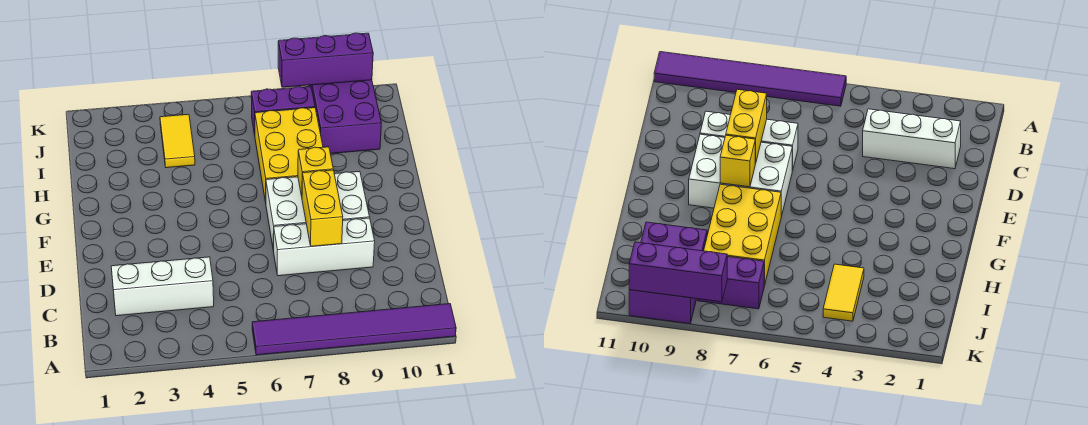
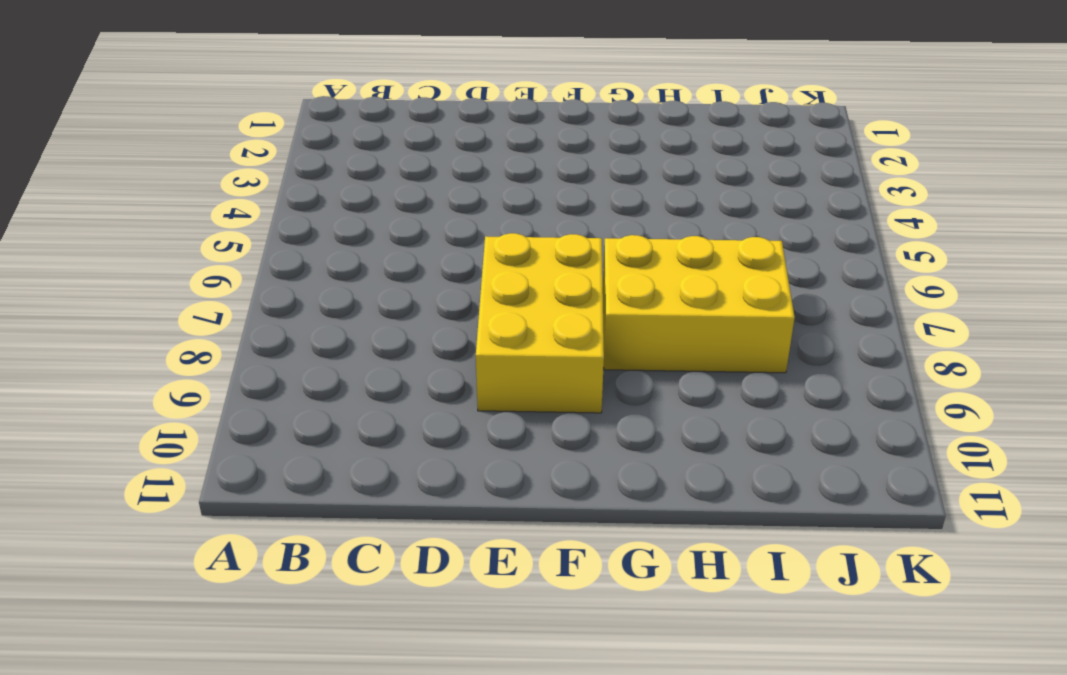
yellow 2x3 brick [476,233,604,413] -> white 2x3 brick [266,171,370,251]
none -> purple 1x6 tile [252,304,456,355]
none -> white 1x3 brick [111,257,214,316]

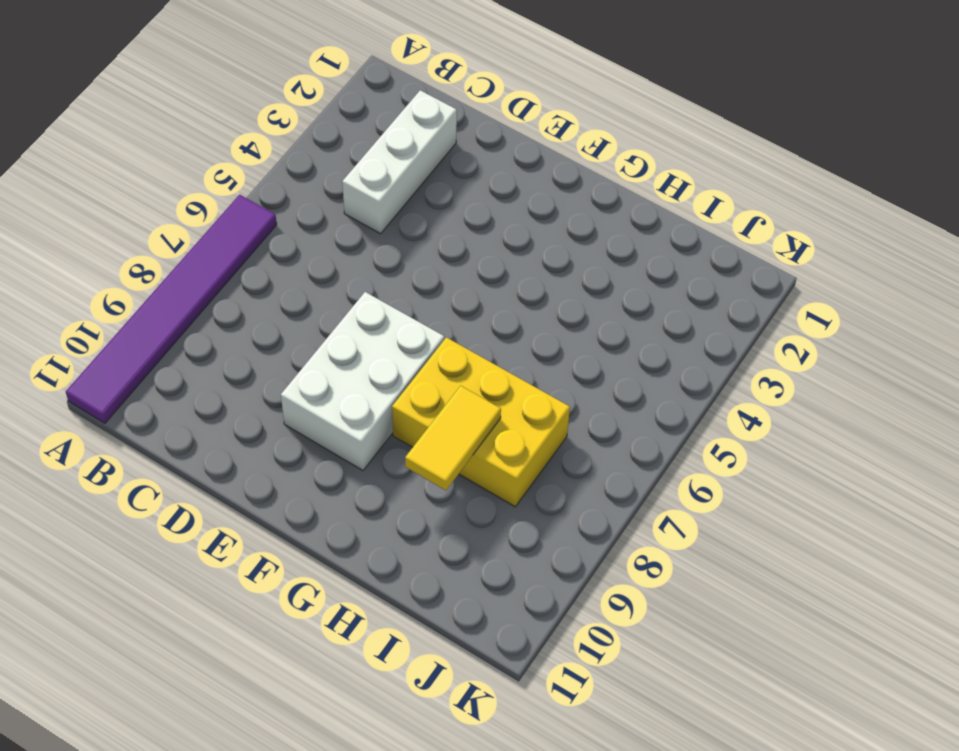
yellow 1x2 tile [405,386,501,490] -> yellow 1x2 tile turned to [160,114,195,168]
none -> white 1x3 brick [274,218,375,276]
none -> purple 2x3 brick [308,80,382,154]

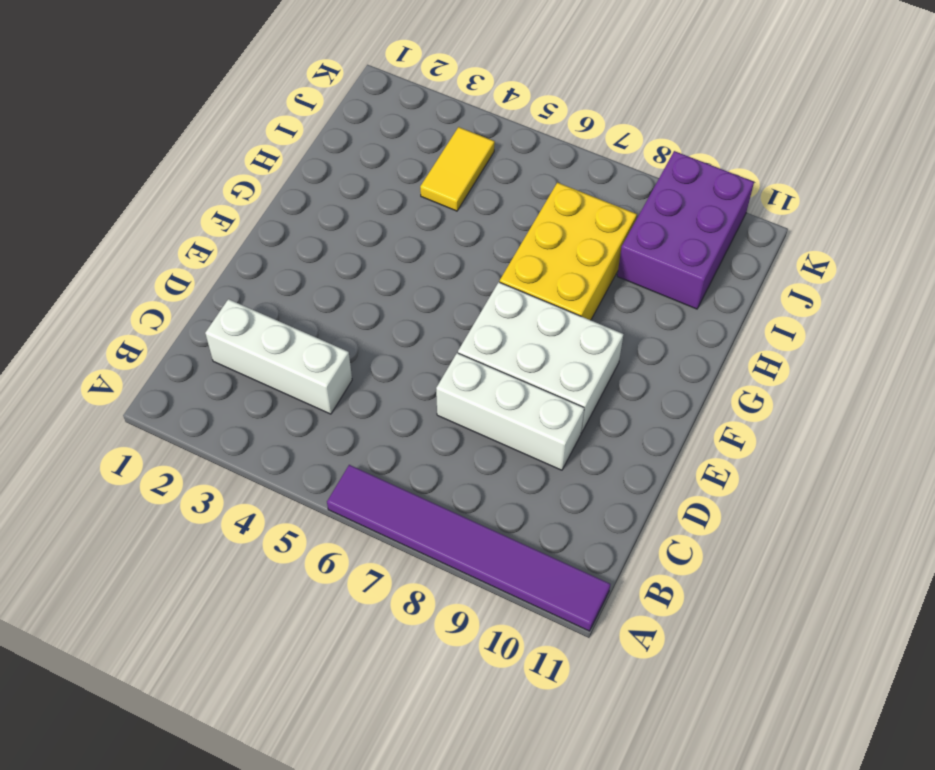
none -> purple 1x2 brick [251,86,315,135]
none -> yellow 1x2 brick [302,170,343,246]

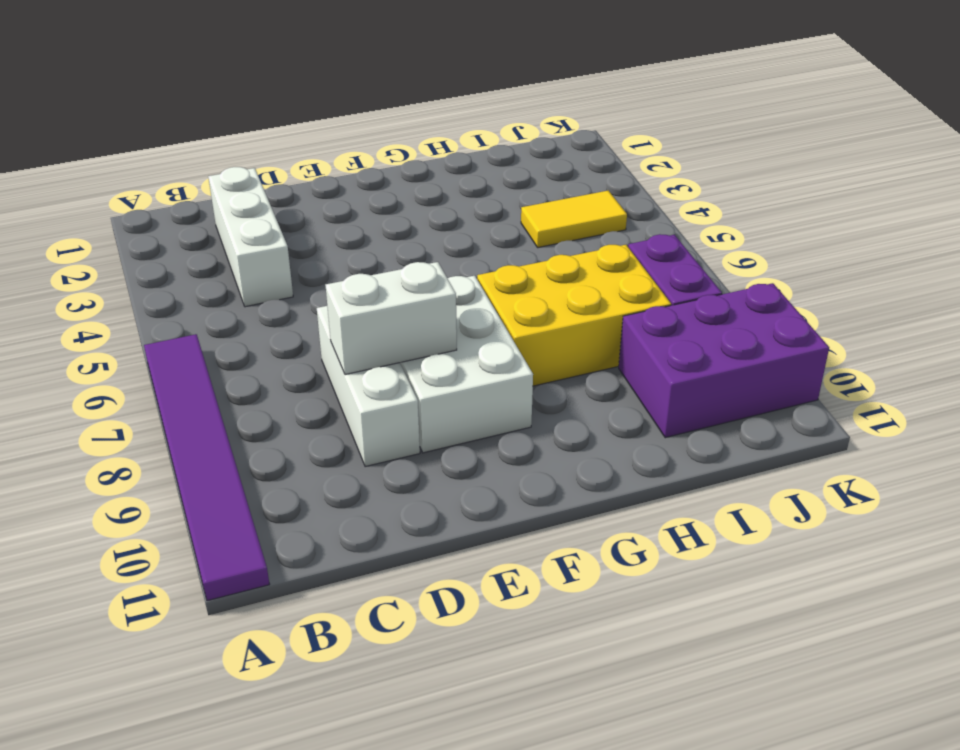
white 1x2 brick [325,262,457,375] -> yellow 1x2 brick [302,170,343,246]
none -> yellow 1x1 brick [298,147,333,196]
none -> purple 1x3 brick [278,33,373,87]

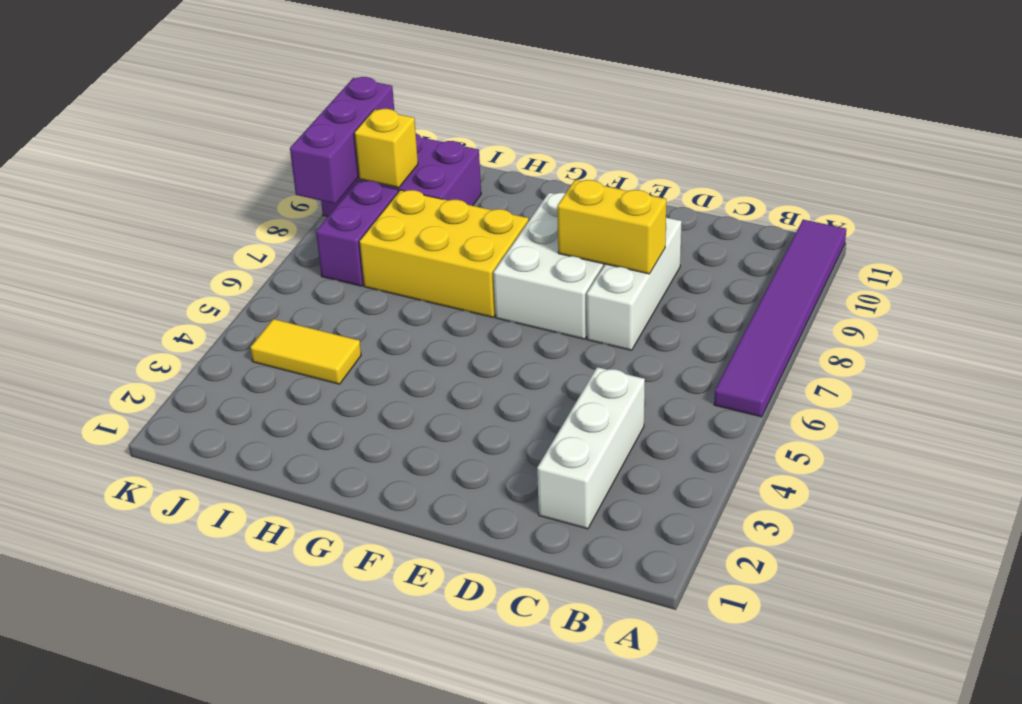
yellow 1x1 brick [354,109,418,188] -> yellow 1x1 brick moved to [298,147,333,196]

